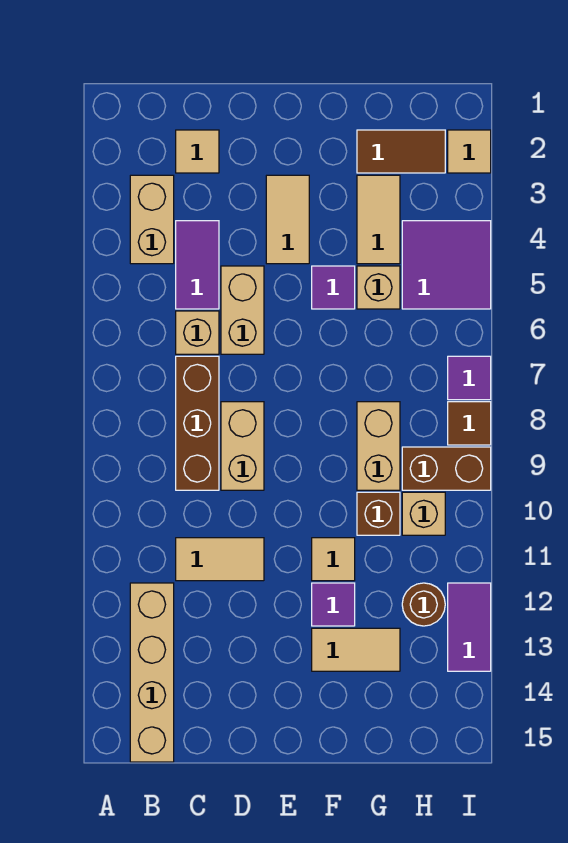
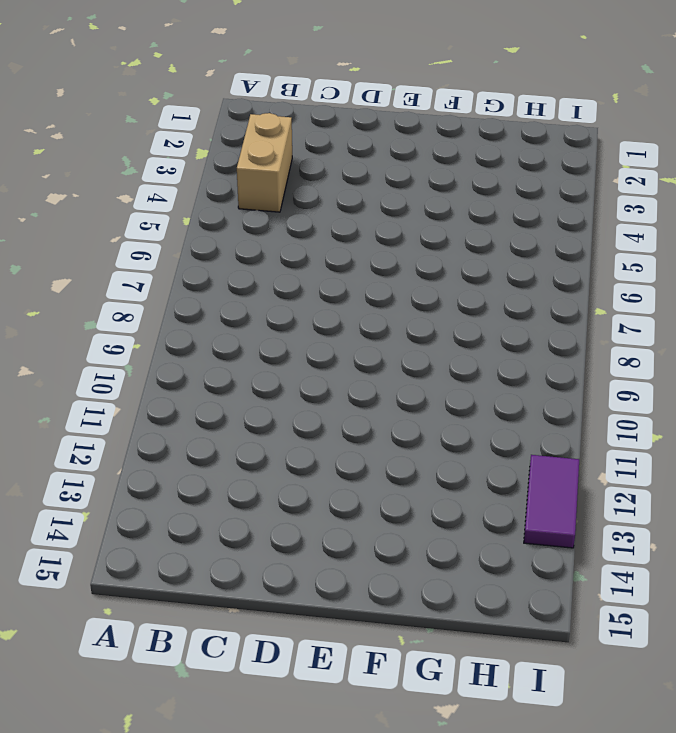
none -> tan 1x4 brick [130,583,174,762]
none -> tan 1x1 tile [176,130,219,173]
none -> purple 1x2 tile [176,221,219,309]

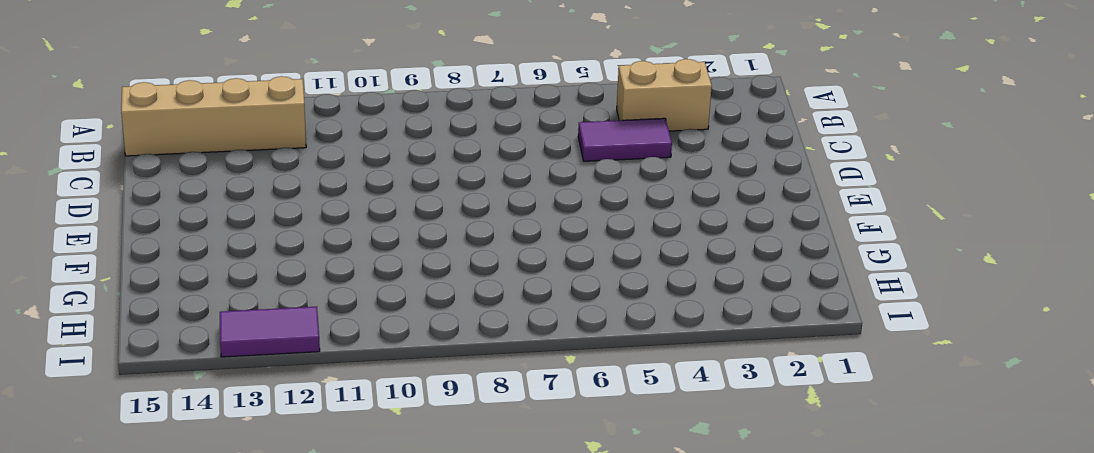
none -> tan 1x1 tile [176,130,219,173]
none -> tan 1x1 brick [176,311,219,354]
none -> brown 1x3 brick [176,356,219,490]

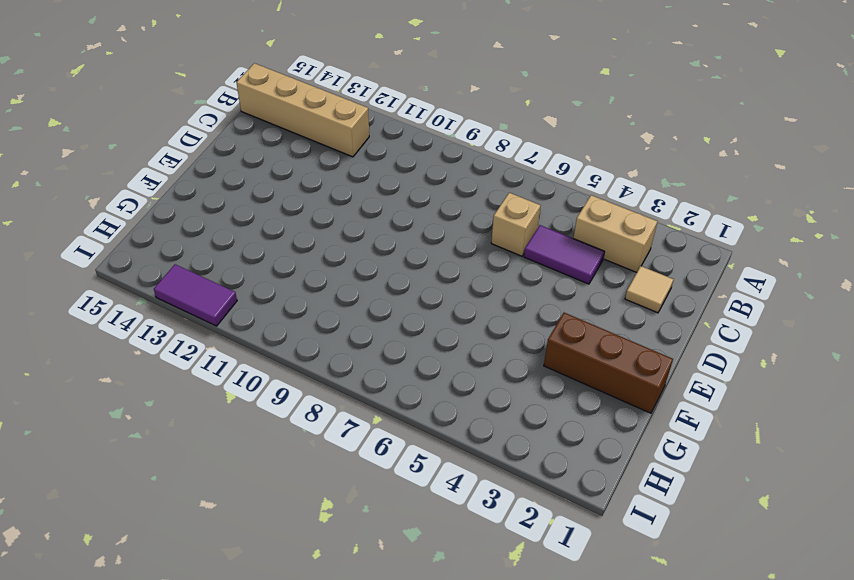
brown 1x3 brick [544,313,673,413] -> brown 1x3 brick moved to [176,356,219,490]
none -> tan 1x2 tile [176,538,264,581]
none -> tan 1x2 brick [221,266,264,354]
none -> tan 1x2 brick [221,402,264,490]

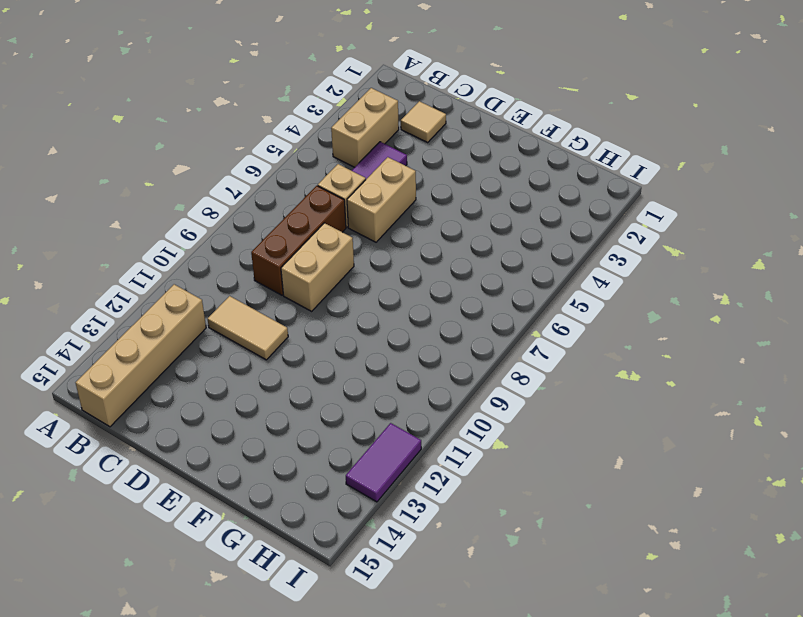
none -> tan 1x2 tile [266,175,309,264]
none -> purple 1x1 tile [312,266,355,309]
none -> tan 1x1 tile [312,538,355,581]

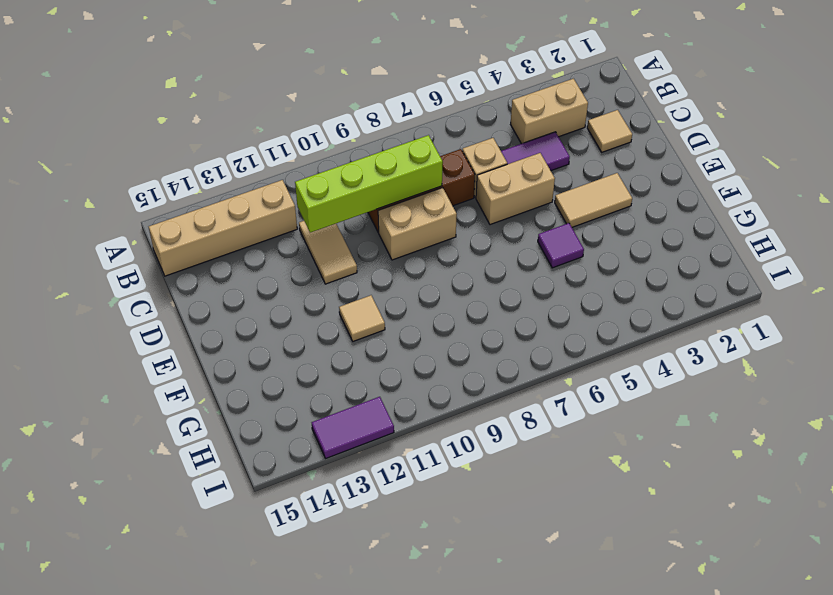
lime 1x4 brick [295,135,443,233] -> none
none -> purple 1x1 tile [312,583,355,626]
none -> tan 1x2 tile [312,628,400,671]
none -> brown 1x2 tile [357,130,445,173]

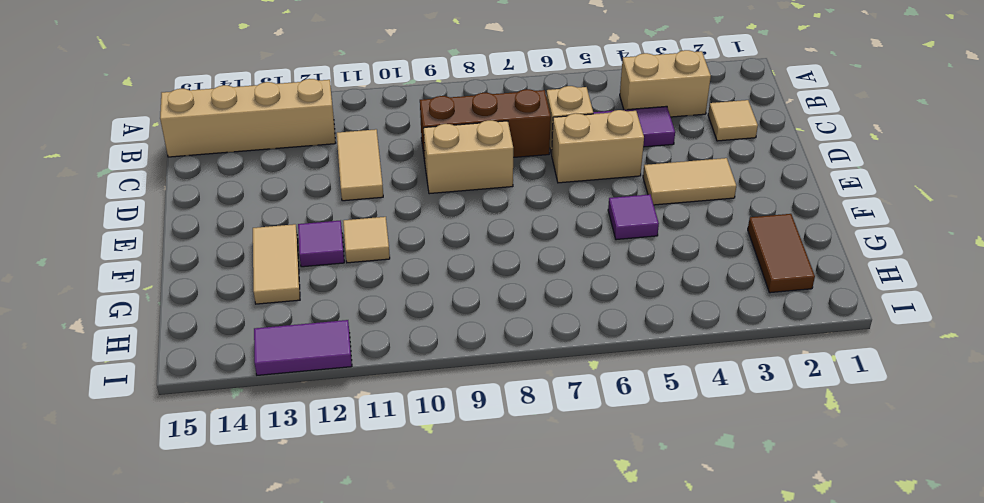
none -> tan 1x2 tile [357,175,400,264]
none -> tan 1x1 brick [357,266,400,309]
none -> tan 1x2 brick [357,402,400,490]

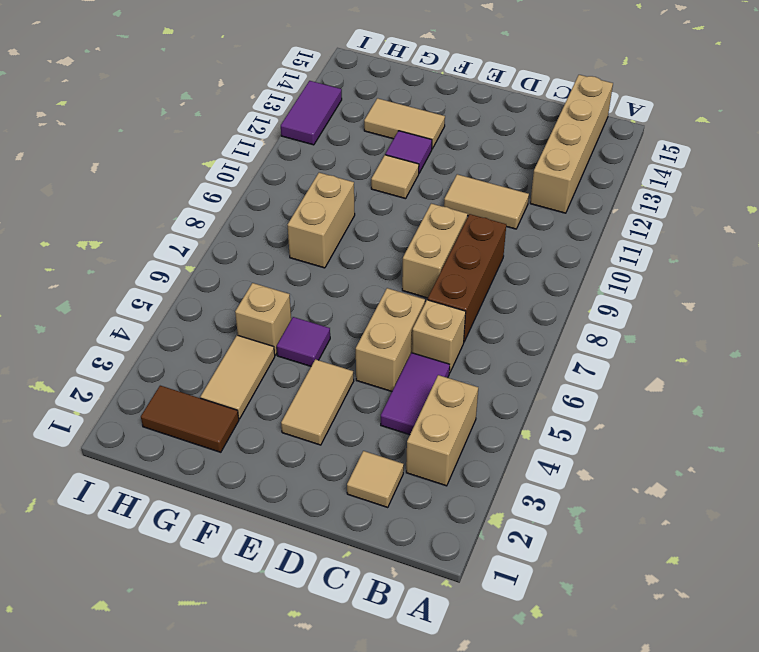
none -> brown 1x1 brick [357,492,400,535]
none -> purple 2x2 tile [402,221,491,309]
none -> brown 1x2 brick [402,447,491,490]

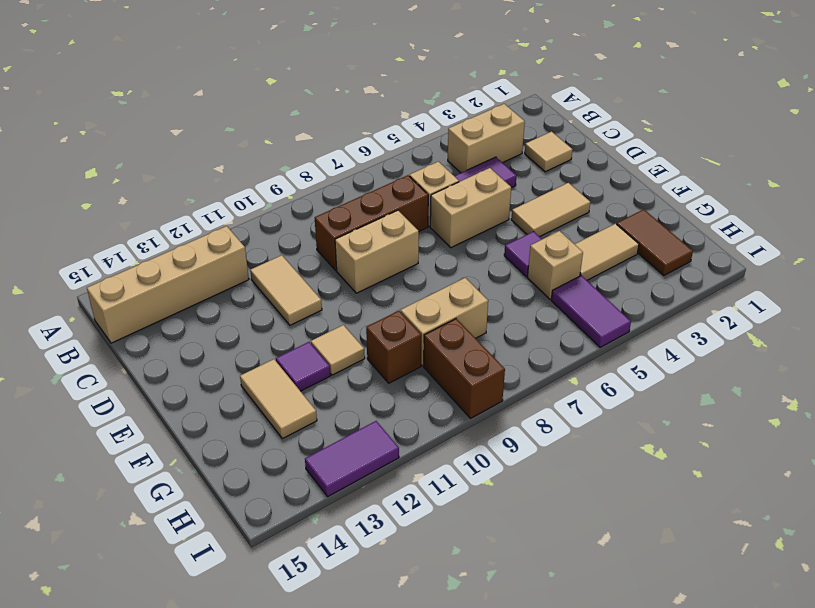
purple 1x2 tile [551,276,631,347] -> purple 2x2 tile [402,221,491,309]
none -> tan 1x1 brick [402,492,445,535]
none -> brown 1x1 round brick [402,583,445,626]
none -> tan 1x1 tile [448,130,491,173]

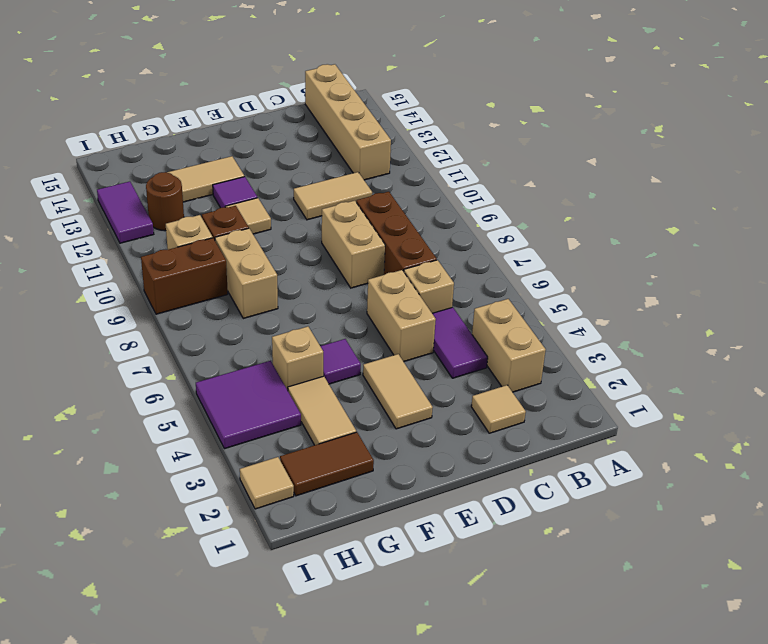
none -> purple 1x1 tile [448,356,491,400]
none -> brown 1x1 tile [448,402,491,445]

